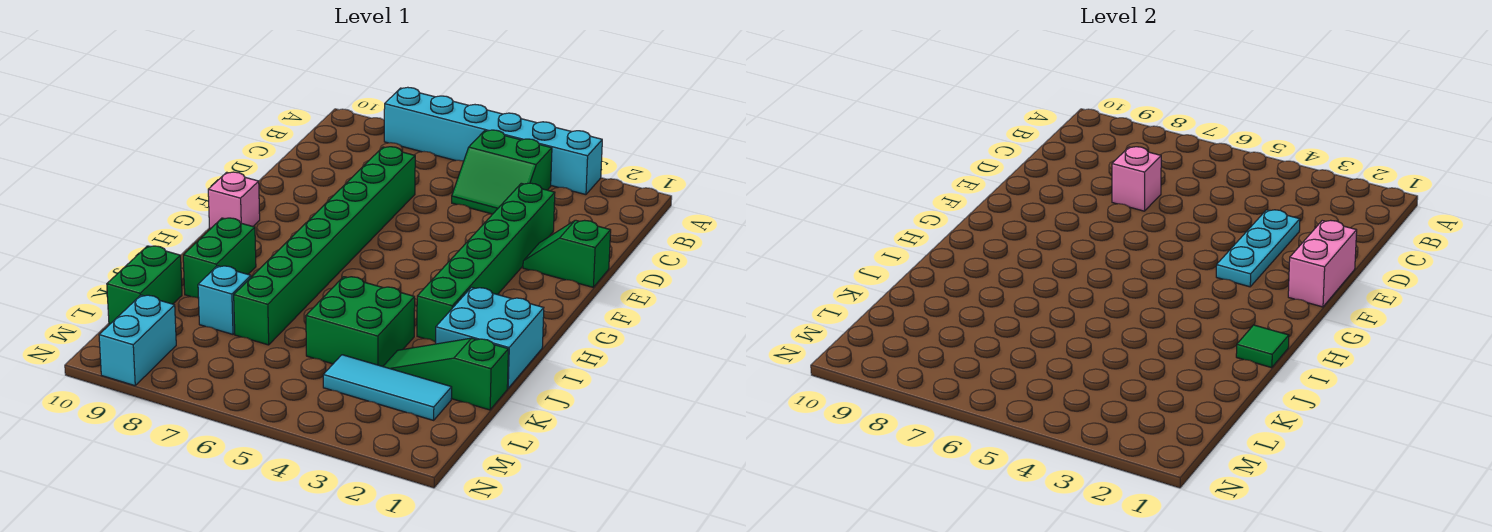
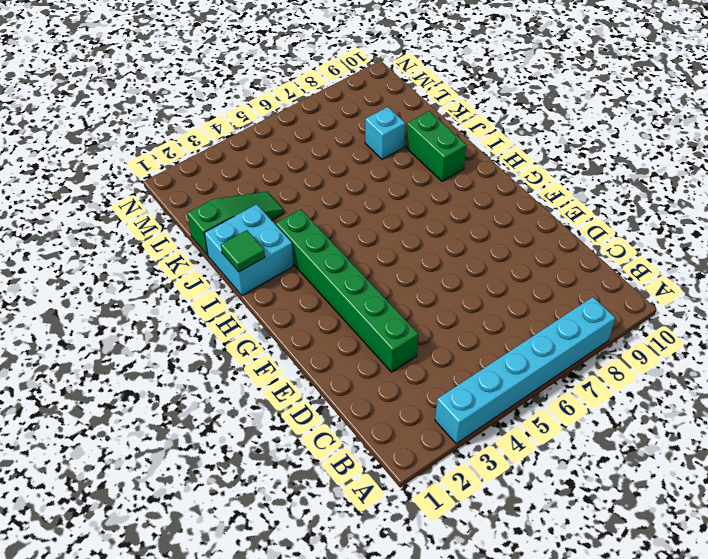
none -> green 2x2 slope [452,130,552,214]
none -> green 1x8 brick [234,147,415,345]
none -> green 1x2 slope [523,220,611,287]

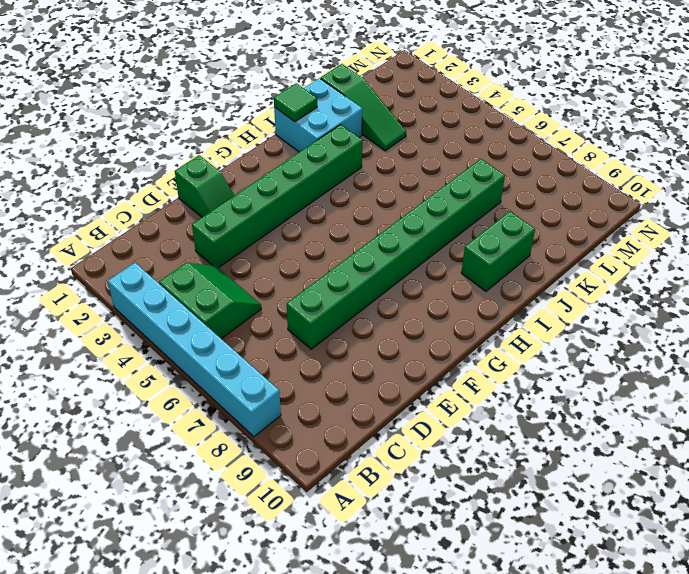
none -> pink 1x1 brick [208,172,260,229]
none -> green 2x2 brick [306,277,415,366]
none -> cyan 1x1 brick [198,266,251,334]

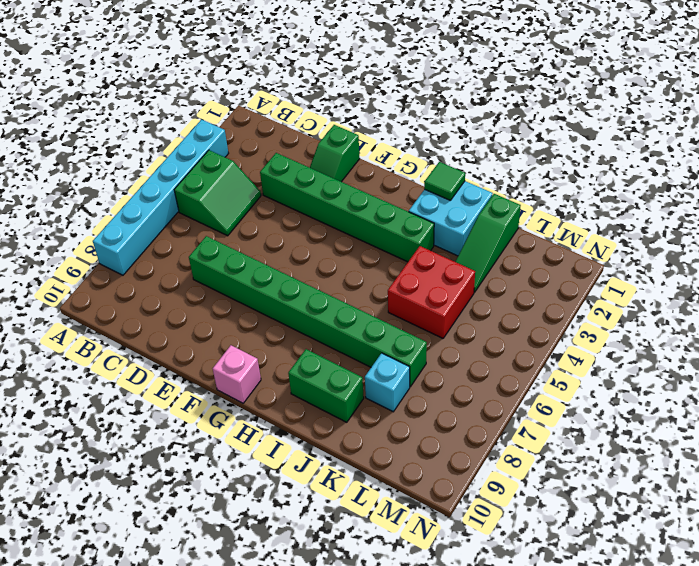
red 2x2 brick [388,246,475,338] -> green 2x2 brick [306,277,415,366]
none -> green 1x2 brick [107,246,182,324]
none -> cyan 1x3 tile [323,355,452,420]
none -> cyan 1x2 brick [99,295,176,386]

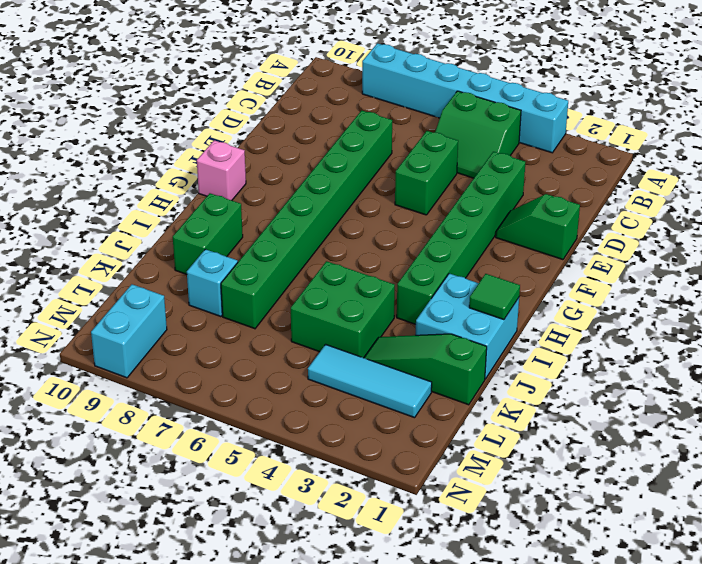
green 1x2 brick [395,131,458,215] -> green 1x2 brick moved to [107,246,182,324]
none -> cyan 1x3 plate [1216,210,1300,287]
none -> pink 1x1 brick [1112,147,1161,211]
none -> pink 1x2 brick [1288,220,1357,307]

